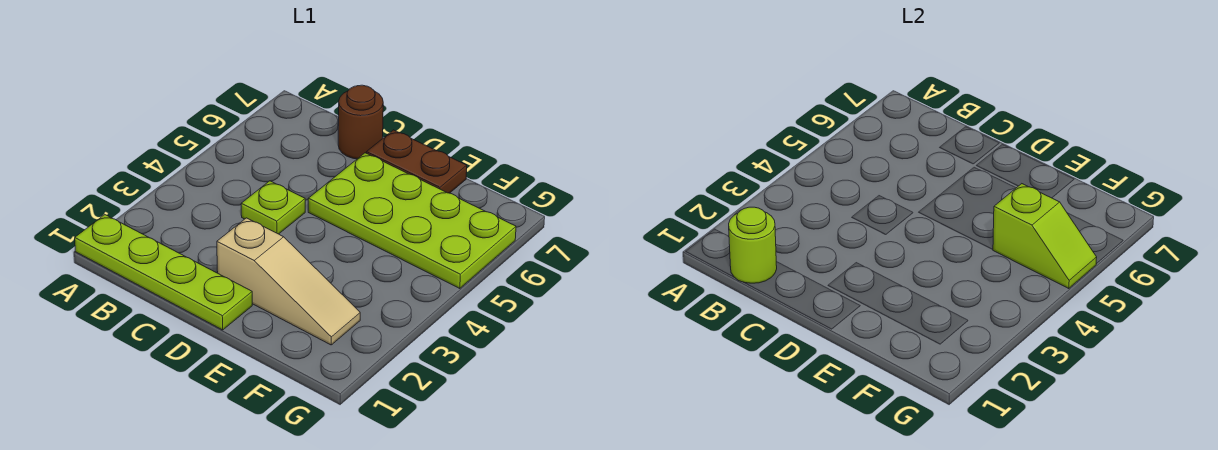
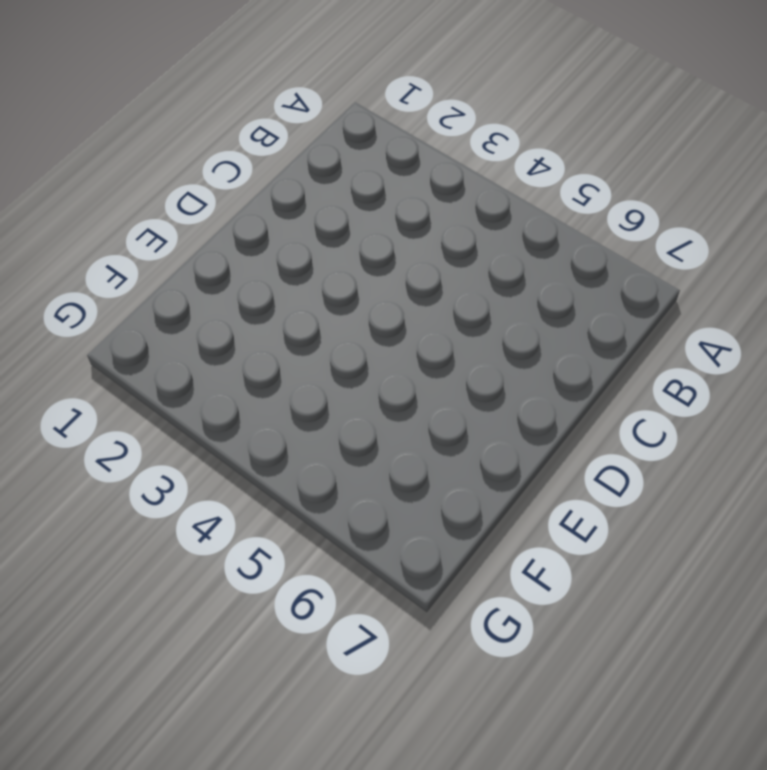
none -> lime 1x4 plate [75,215,252,330]
none -> lime 1x1 plate [241,181,305,234]

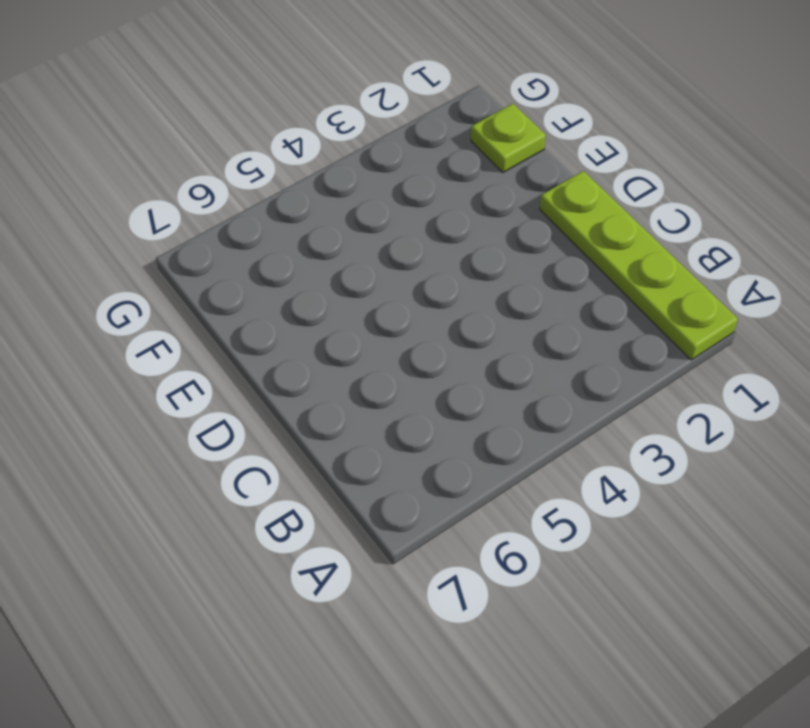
lime 1x1 plate [471,104,546,173] -> lime 1x1 plate moved to [241,181,305,234]
none -> brown 1x1 round brick [338,85,383,159]
none -> tan 1x3 slope [217,218,360,345]

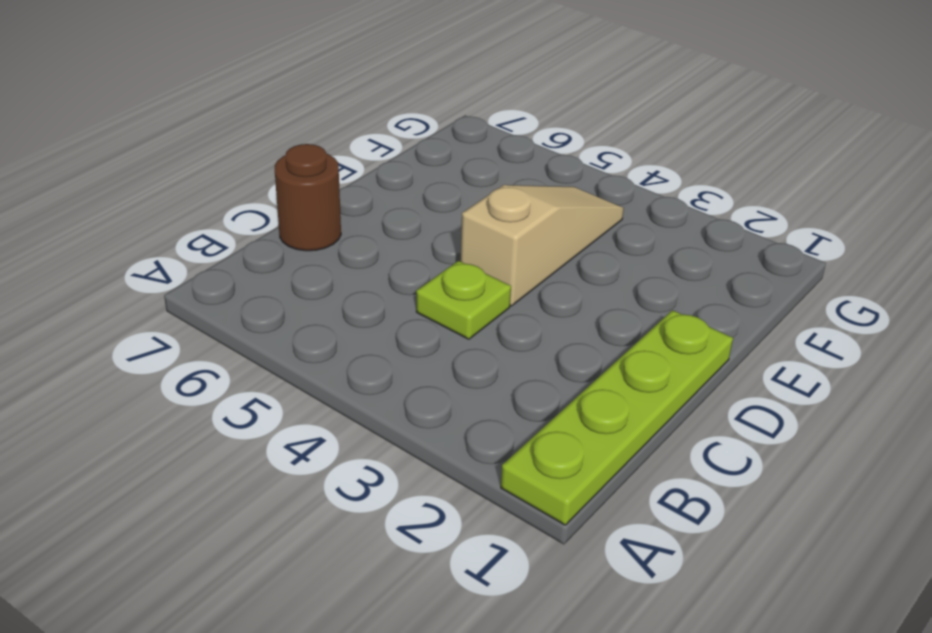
tan 1x3 slope [460,185,624,306] -> tan 1x3 slope moved to [217,218,360,345]
none -> lime 2x4 plate [308,153,516,289]
none -> brown 1x2 plate [366,130,467,193]

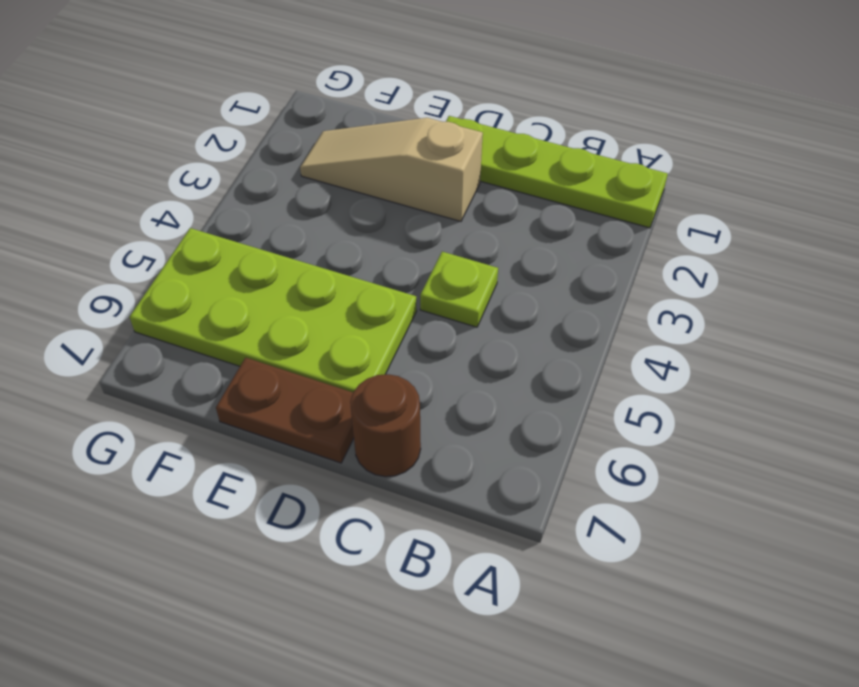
none -> lime 1x1 round brick [729,207,777,283]
none -> lime 1x2 slope [993,184,1097,289]

